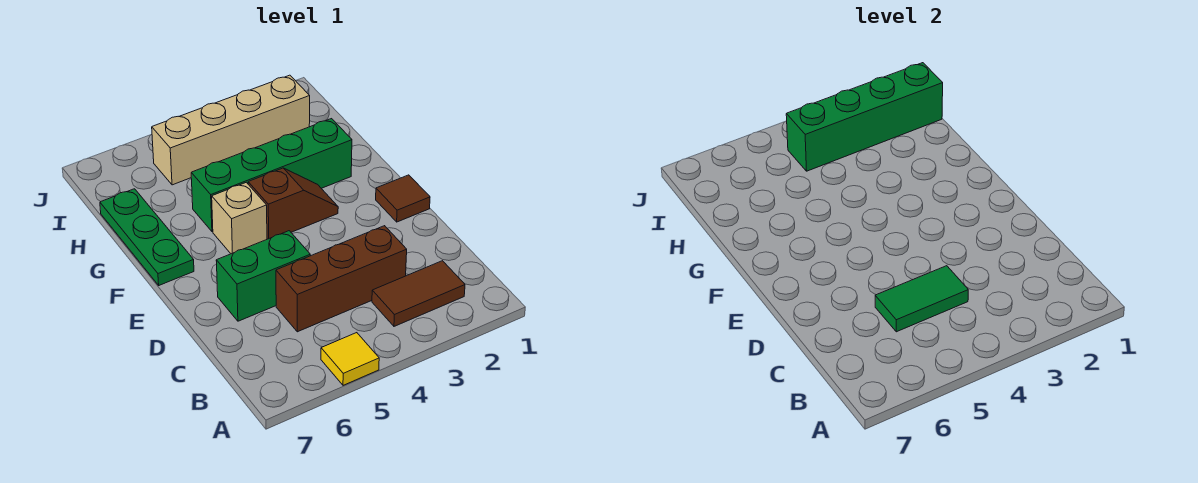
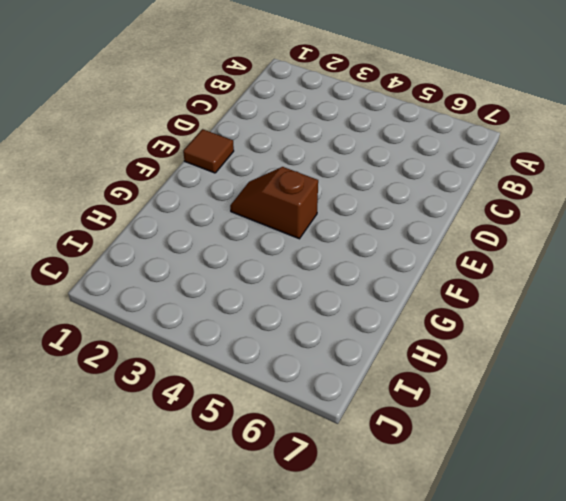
none -> yellow 1x1 tile [321,333,379,385]
none -> brown 1x2 tile [372,261,465,326]
none -> brown 1x3 brick [276,226,407,332]

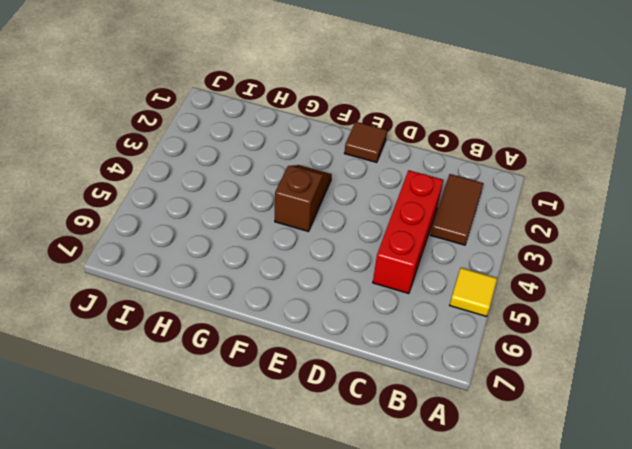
red 1x3 brick [373,170,443,294] -> brown 1x3 brick [276,226,407,332]
none -> green 1x2 brick [216,231,310,321]
none -> tan 1x1 brick [212,182,267,254]
none -> green 1x3 plate [100,189,194,285]

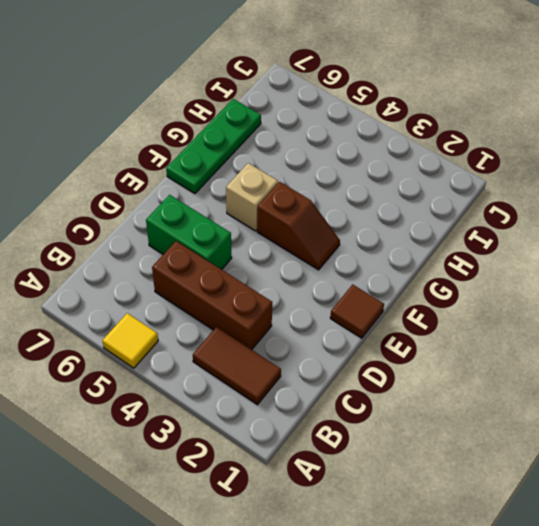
none -> green 1x4 brick [191,119,352,232]
none -> tan 1x4 brick [152,75,310,185]
none -> green 1x2 tile [875,266,968,332]

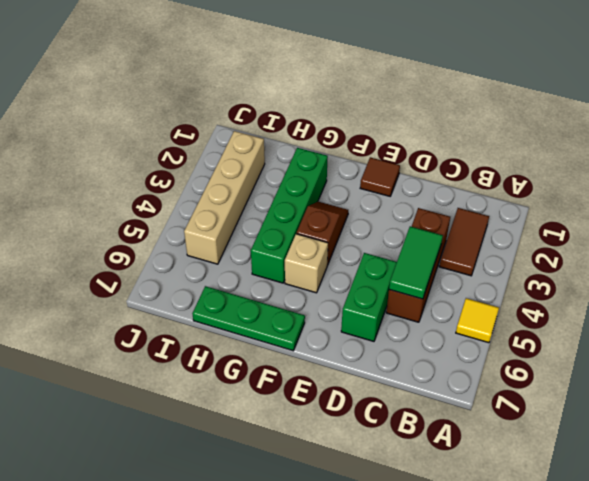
none -> green 1x4 brick [786,63,943,171]

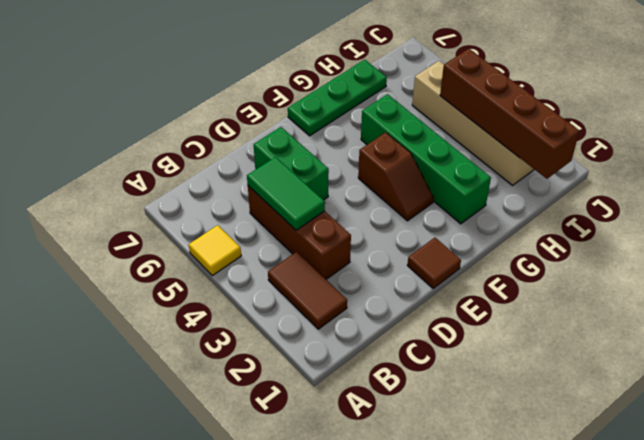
brown 1x4 brick [440,49,579,179] -> green 1x4 brick [786,63,943,171]
none -> tan 1x1 brick [212,182,267,254]

